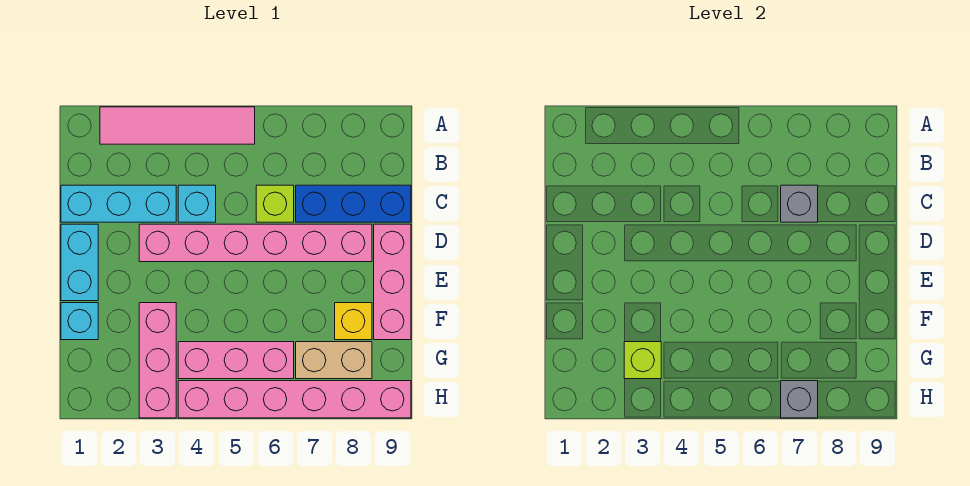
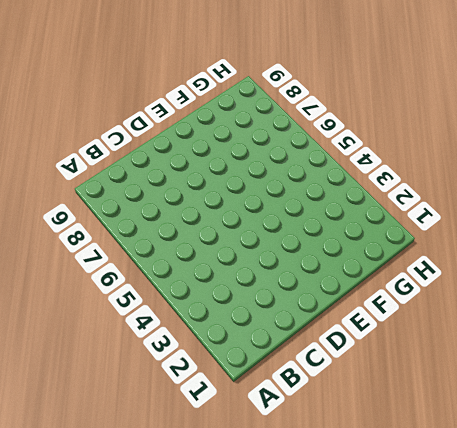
none -> pink 1x4 tile [100,107,255,144]
none -> cyan 1x3 brick [61,185,176,222]
none -> cyan 1x1 brick [178,185,216,222]

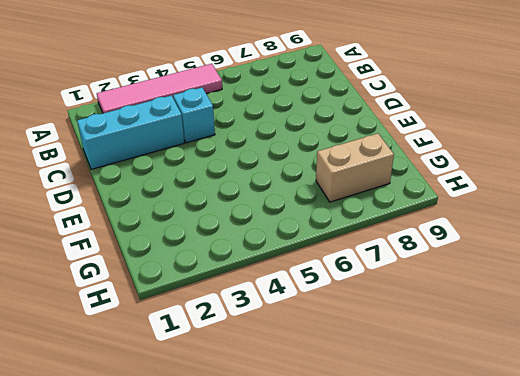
none -> lime 1x1 brick [256,185,294,222]
none -> blue 1x3 brick [296,185,411,222]
none -> cyan 1x2 brick [61,224,98,301]

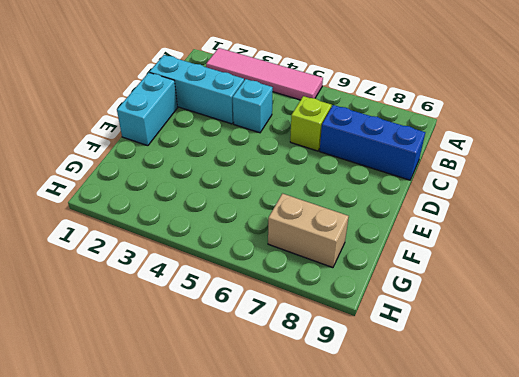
none -> pink 1x6 brick [139,224,372,262]
none -> pink 1x3 brick [374,224,411,340]
none -> cyan 1x1 brick [61,303,98,340]

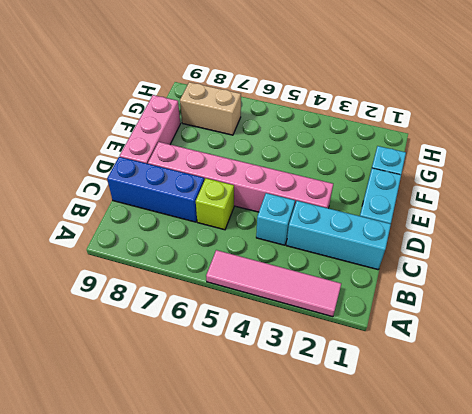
none -> pink 1x3 brick [139,303,176,418]
none -> yellow 1x1 brick [335,303,372,340]
none -> pink 1x3 brick [178,342,294,379]

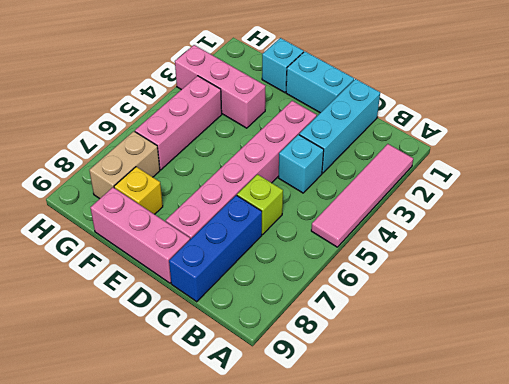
none -> pink 1x6 brick [178,381,411,418]
none -> grey 1x1 brick [781,185,818,222]
none -> lime 1x1 brick [624,342,661,379]

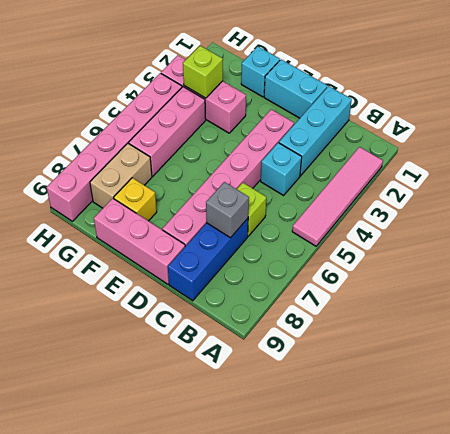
none -> grey 1x1 brick [781,381,818,418]

